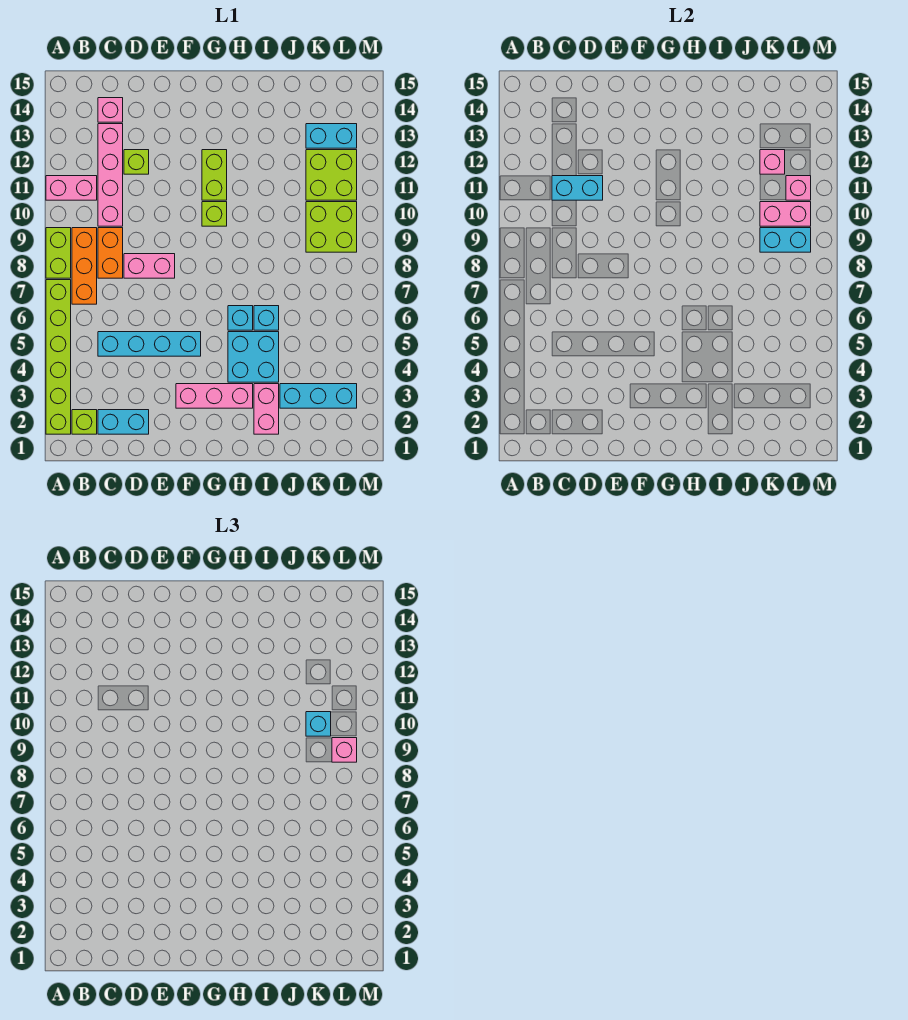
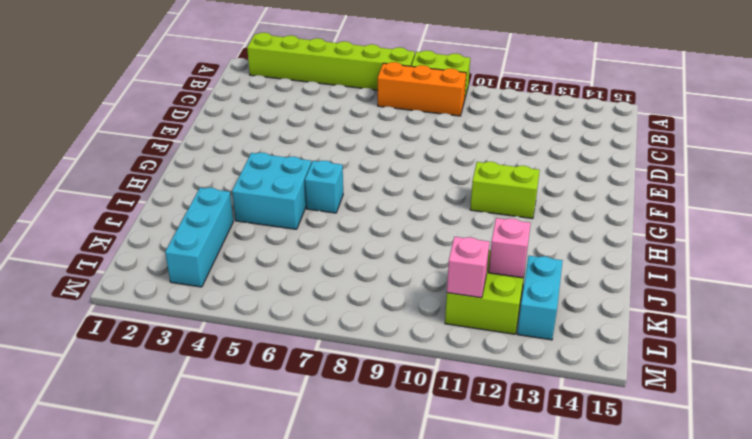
none -> pink 1x2 brick [46,176,97,200]
none -> lime 1x1 brick [72,410,97,434]
none -> cyan 1x2 brick [98,410,149,434]
none -> cyan 1x4 brick [98,332,201,356]

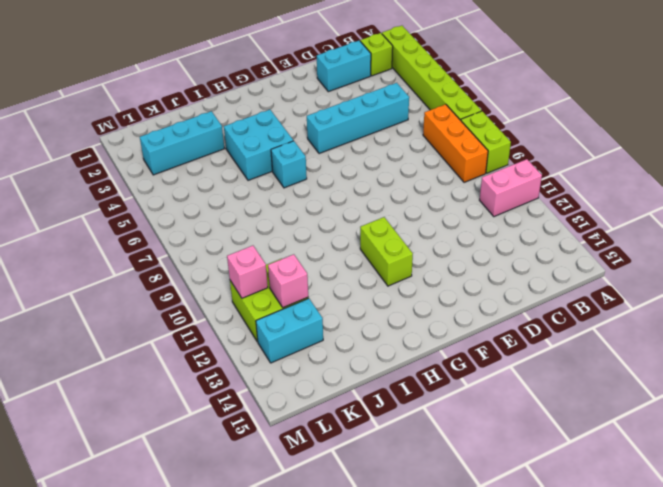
none -> orange 1x2 brick [98,228,123,278]
none -> pink 1x4 brick [98,124,123,226]
none -> pink 1x1 brick [98,98,123,122]
none -> pink 1x2 brick [124,254,175,278]

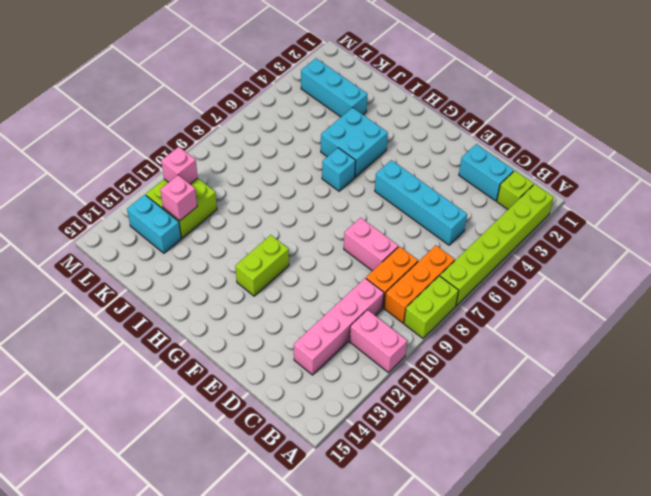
none -> pink 1x1 brick [98,98,123,122]
none -> lime 1x1 brick [124,150,149,174]
none -> pink 1x3 brick [176,384,253,408]
none -> lime 1x1 brick [202,202,227,226]

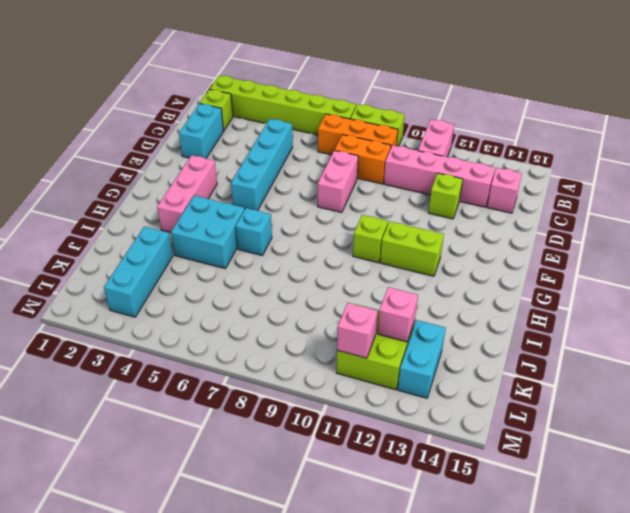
none -> pink 1x2 brick [254,384,279,434]
none -> cyan 1x1 brick [254,306,279,330]
none -> lime 2x2 brick [306,202,357,252]
none -> cyan 1x2 brick [552,176,603,200]

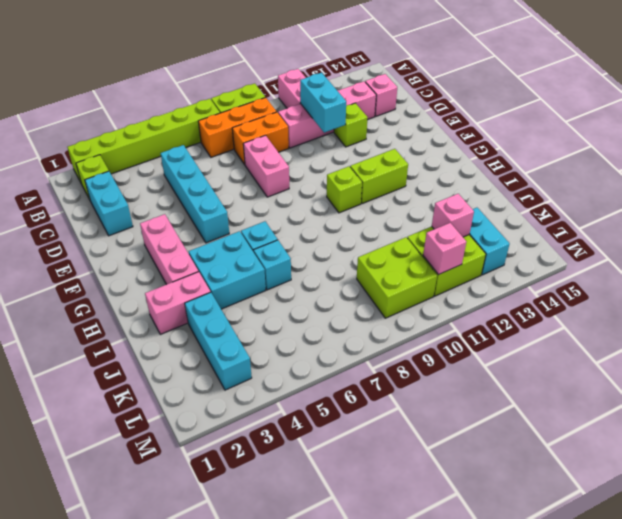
none -> cyan 1x2 brick [760,228,811,252]
none -> pink 1x2 brick [760,202,811,226]
none -> cyan 1x1 brick [306,712,331,736]
none -> pink 1x1 brick [332,738,357,762]

